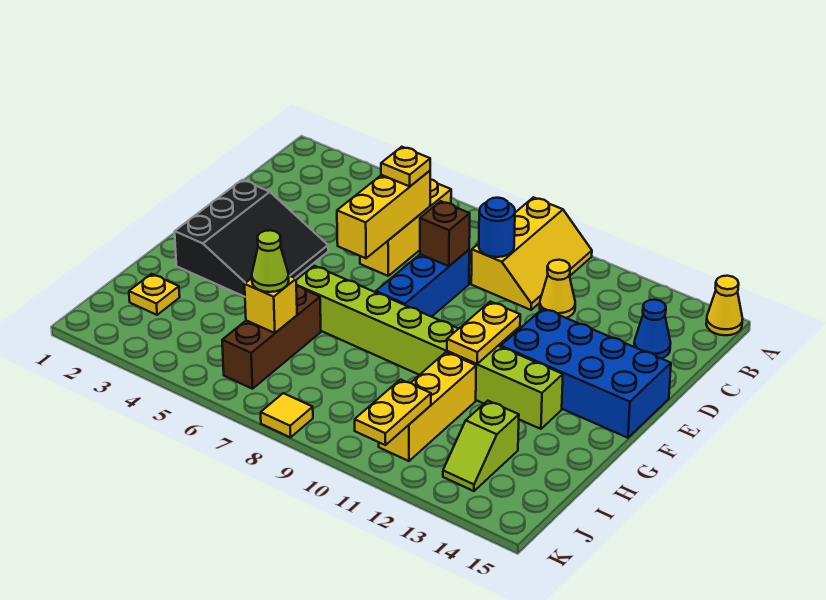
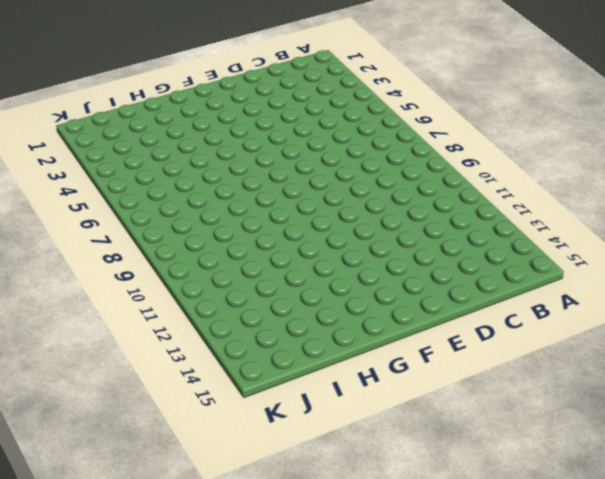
none -> yellow 2x3 slope [471,197,592,310]
none -> yellow 1x1 cone [706,276,743,335]
none -> yellow 1x3 brick [360,179,451,276]

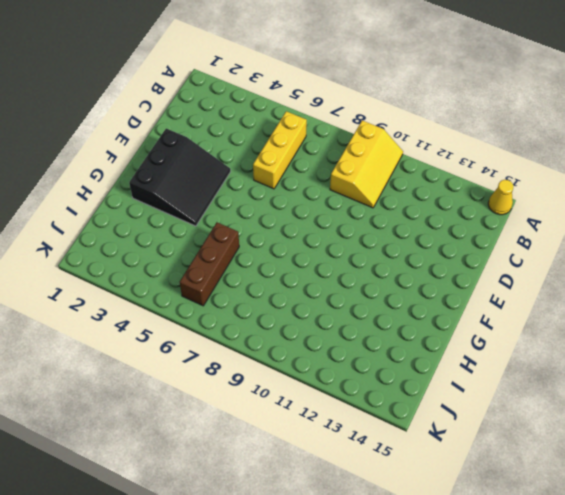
none -> yellow 1x1 cone [540,260,575,318]
none -> blue 1x1 cone [634,300,671,359]
none -> blue 1x3 brick [376,250,469,317]

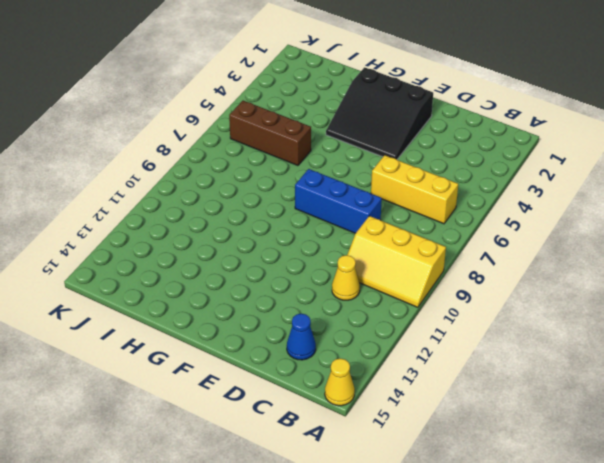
none -> blue 2x4 brick [501,308,671,438]
none -> lime 1x8 brick [296,266,563,429]
none -> yellow 1x3 brick [379,352,476,461]

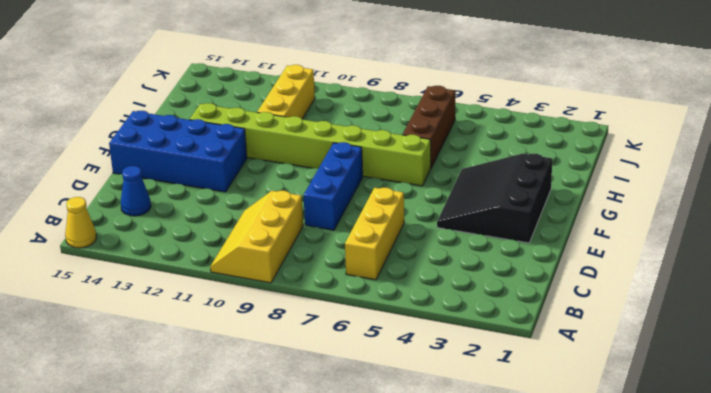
none -> yellow 1x1 cone [540,260,575,318]
none -> yellow 1x1 plate [129,274,180,315]
none -> lime 1x2 slope [443,401,519,491]

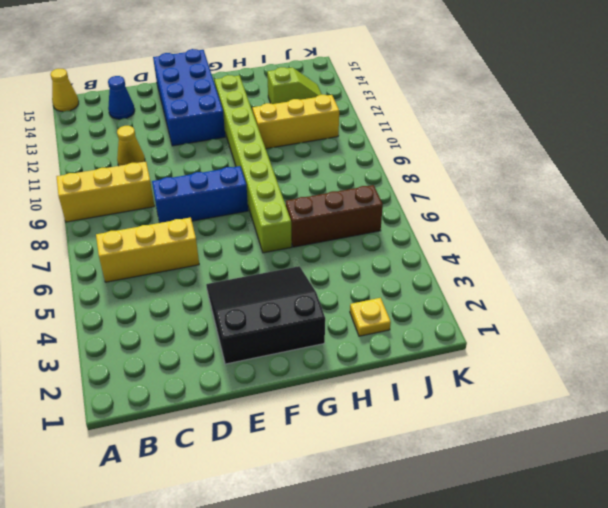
none -> yellow 1x1 tile [261,393,313,437]
none -> yellow 1x3 brick [337,171,430,258]
none -> blue 1x1 round brick [479,198,515,257]

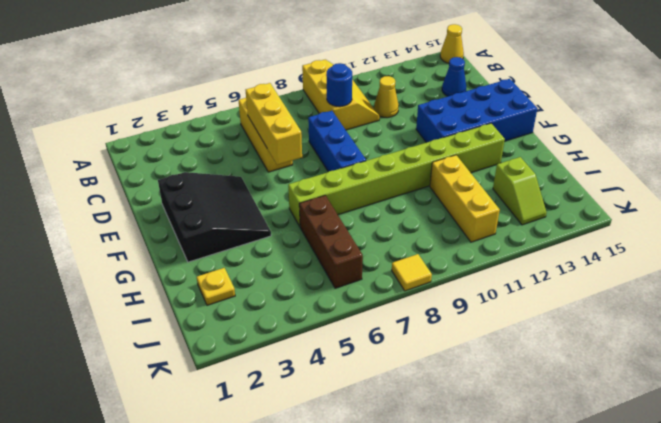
none -> brown 1x1 brick [420,201,470,266]
none -> yellow 1x2 plate [447,302,520,364]
none -> yellow 1x1 brick [245,276,297,333]

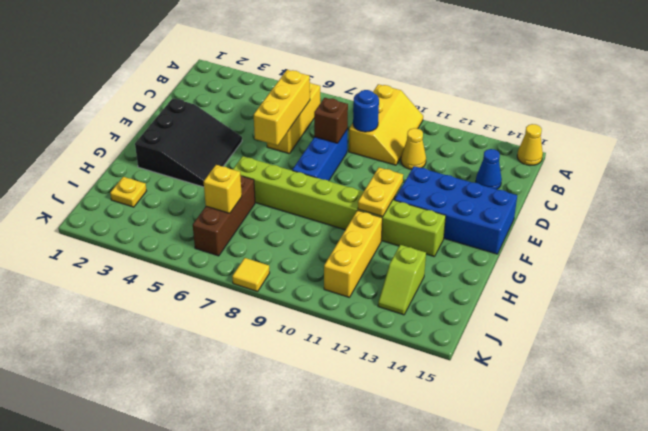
none -> yellow 1x2 plate [355,380,431,445]
none -> yellow 1x1 plate [381,147,430,186]
none -> lime 1x1 cone [252,230,289,292]

